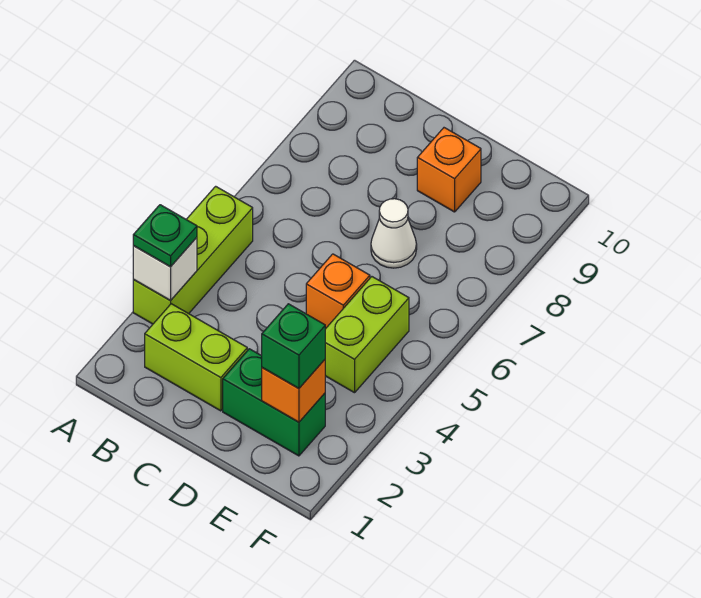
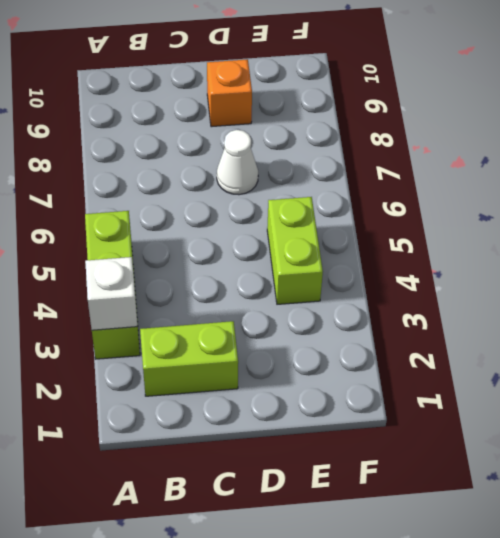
none -> green 1x2 brick [223,349,325,456]
none -> orange 1x1 brick [306,254,370,329]

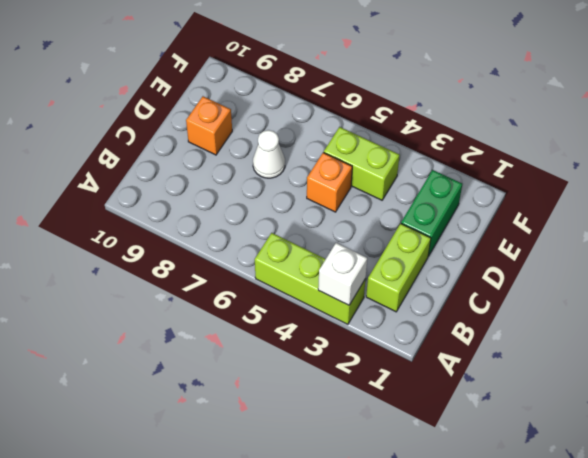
none -> orange 1x1 brick [262,360,325,422]
none -> green 1x1 plate [133,205,197,267]

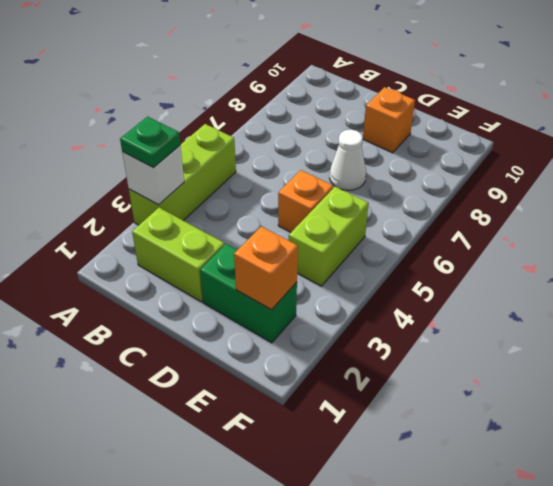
none -> green 1x1 brick [262,304,325,389]

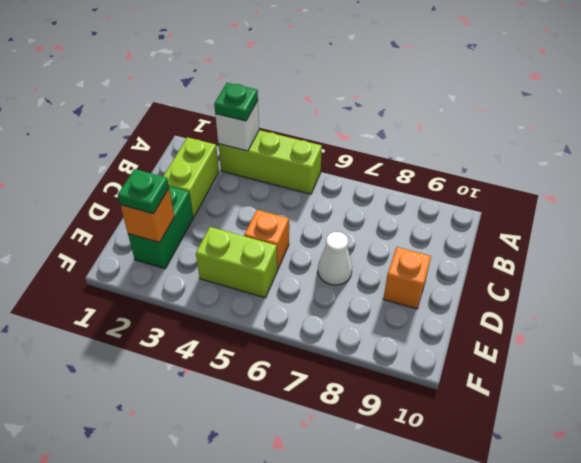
green 1x1 plate [118,169,169,214] -> green 1x1 brick [262,304,325,389]

